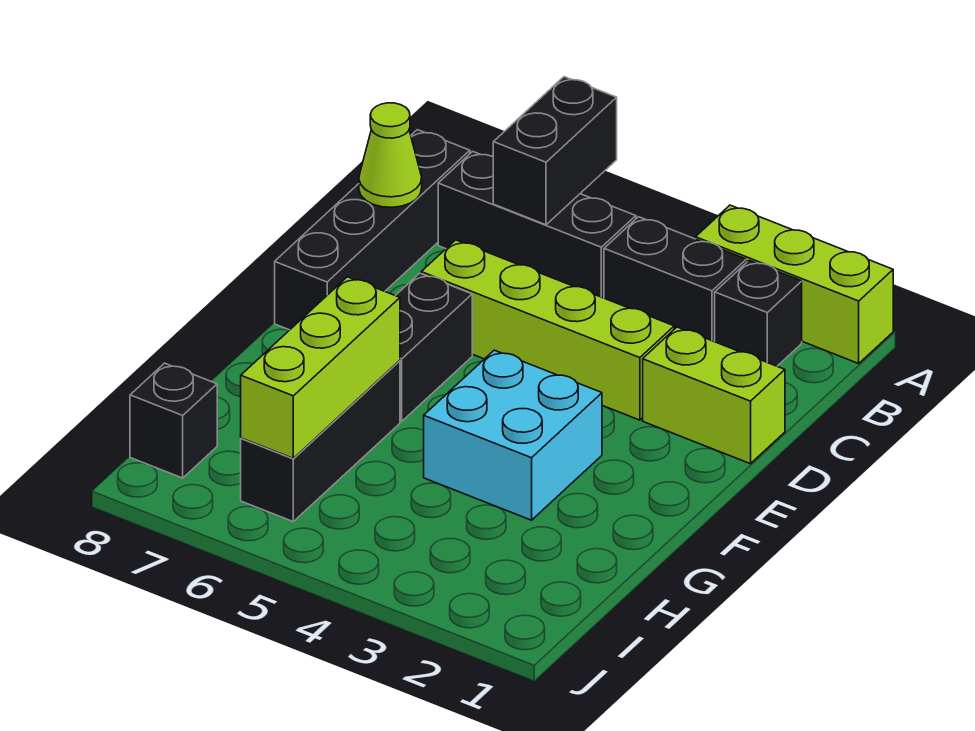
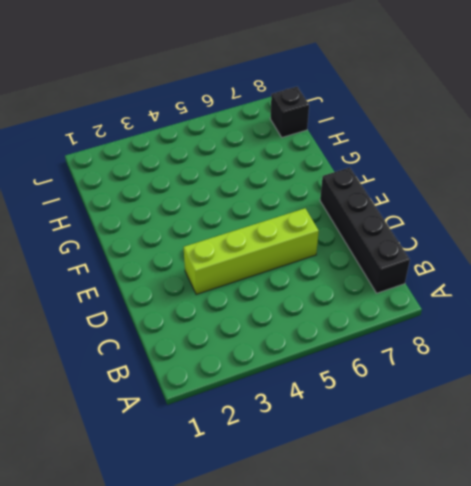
none -> lime 1x3 brick [696,205,893,363]
none -> black 1x1 brick [715,260,802,366]
none -> black 1x2 brick [604,217,746,342]

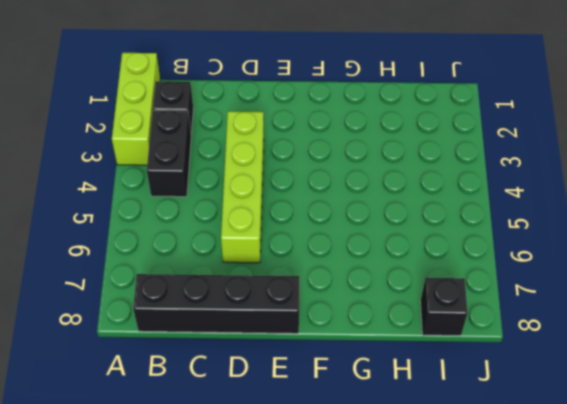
none -> black 1x3 brick [438,151,636,298]
none -> lime 1x2 brick [643,327,785,464]
none -> black 1x2 brick [395,273,472,421]

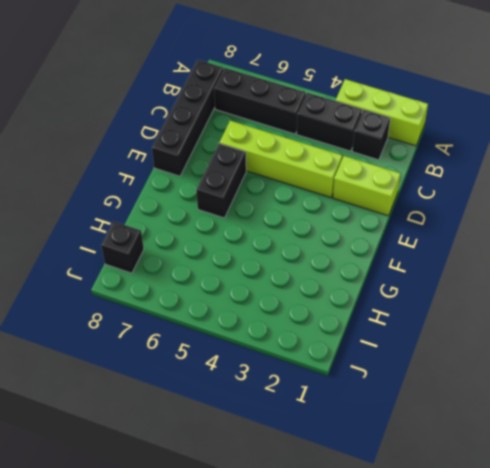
none -> cyan 2x2 brick [424,350,602,520]
none -> black 1x3 brick [241,361,400,521]
none -> black 1x2 brick [493,77,617,225]

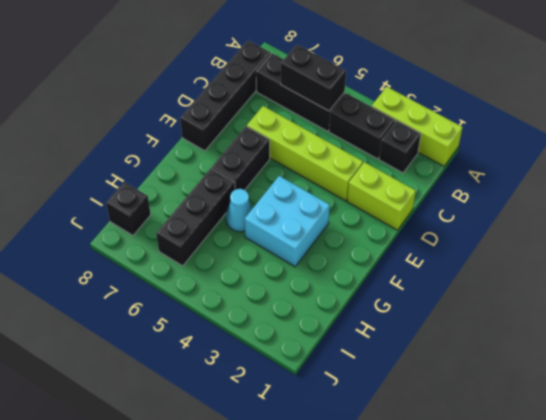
black 1x2 brick [281,44,346,111] -> black 1x2 brick turned to [493,77,617,225]
cyan 1x1 cone [226,189,253,232] -> none
none -> lime 1x1 cone [359,103,422,207]
none -> lime 1x3 brick [241,277,400,458]

